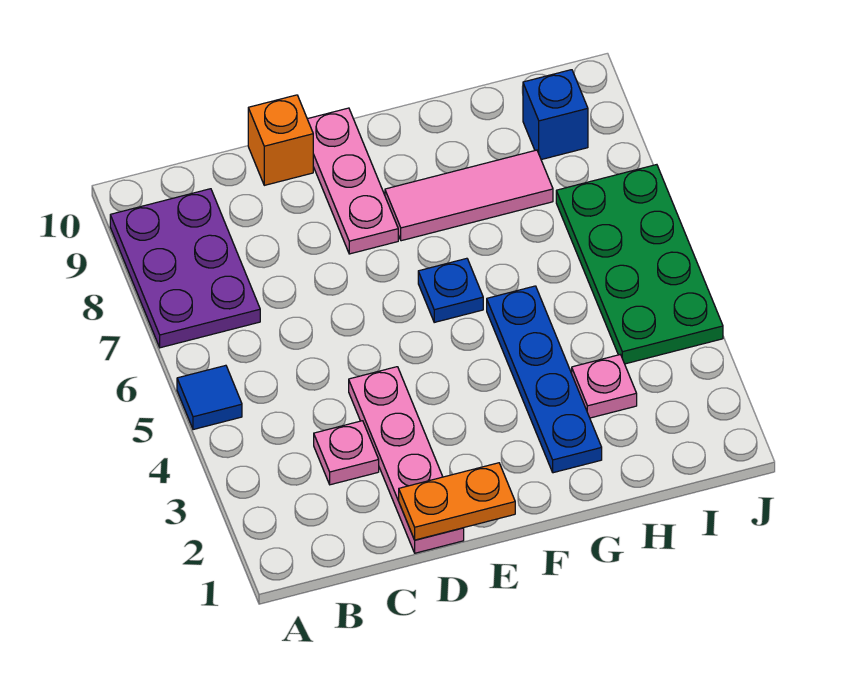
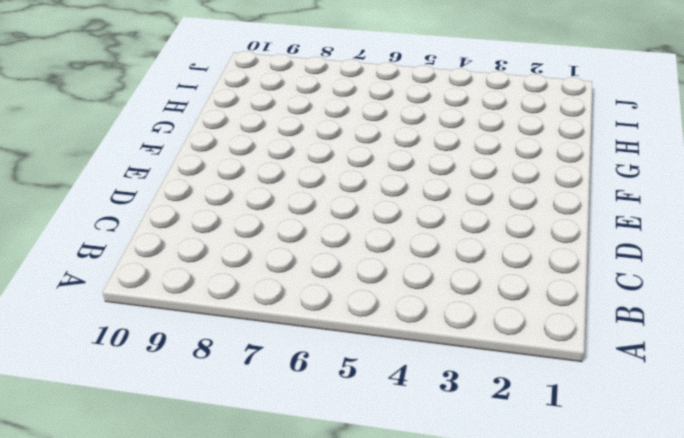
none -> blue 1x1 tile [177,365,242,430]
none -> purple 2x3 plate [110,189,260,348]
none -> pink 1x1 plate [314,421,379,485]

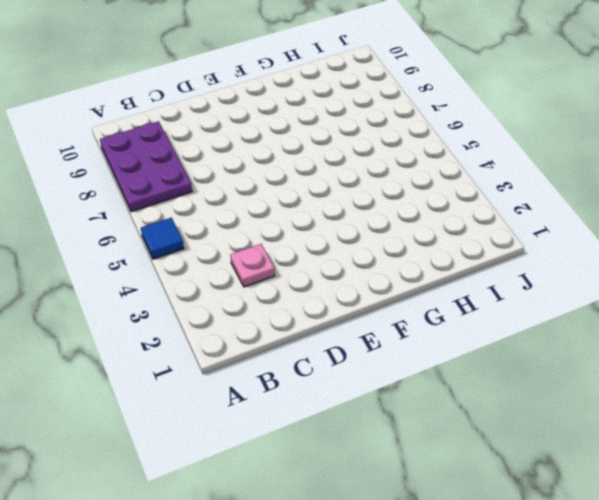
none -> pink 1x4 plate [349,367,464,553]
none -> orange 1x1 brick [248,95,313,185]
none -> pink 1x3 plate [308,108,398,254]

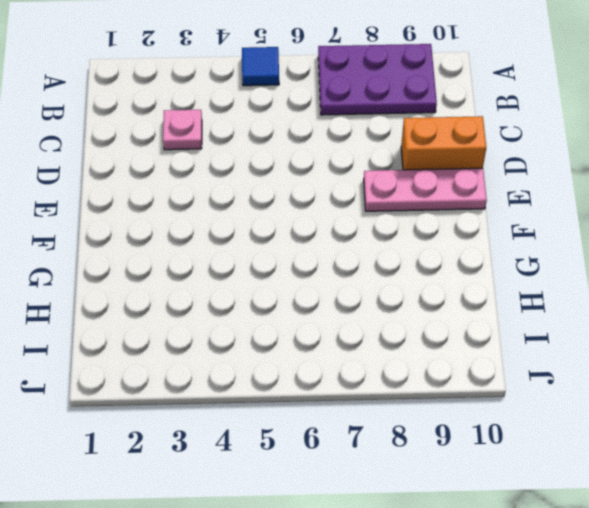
orange 1x2 brick [401,116,486,170] -> orange 1x1 brick [248,95,313,185]
none -> pink 1x4 plate [349,367,464,553]
none -> blue 1x1 plate [418,258,483,322]
none -> pink 1x3 tile [385,150,553,241]

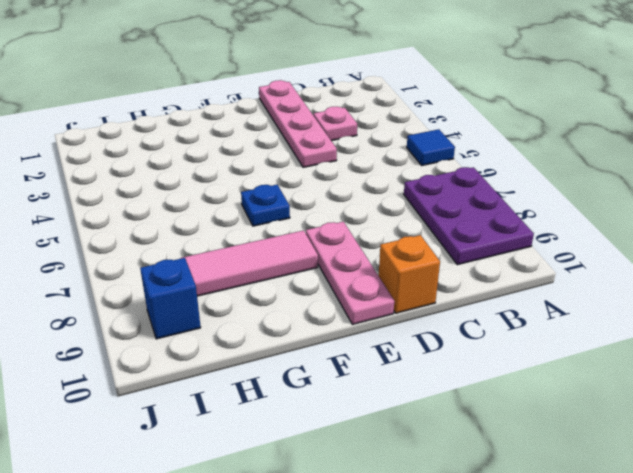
none -> blue 1x4 plate [487,286,602,473]
none -> pink 1x1 plate [572,355,637,418]
none -> green 2x4 plate [556,165,723,364]

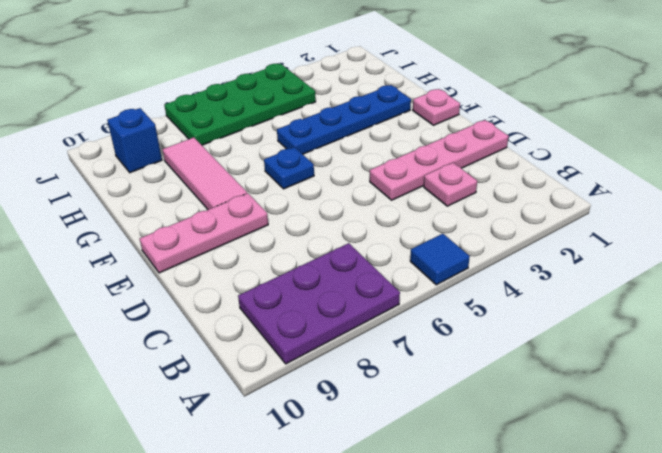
pink 1x1 plate [413,89,460,125] -> pink 1x1 plate moved to [572,355,637,418]
none -> orange 1x1 brick [248,95,313,185]
none -> orange 1x2 plate [399,463,515,540]

